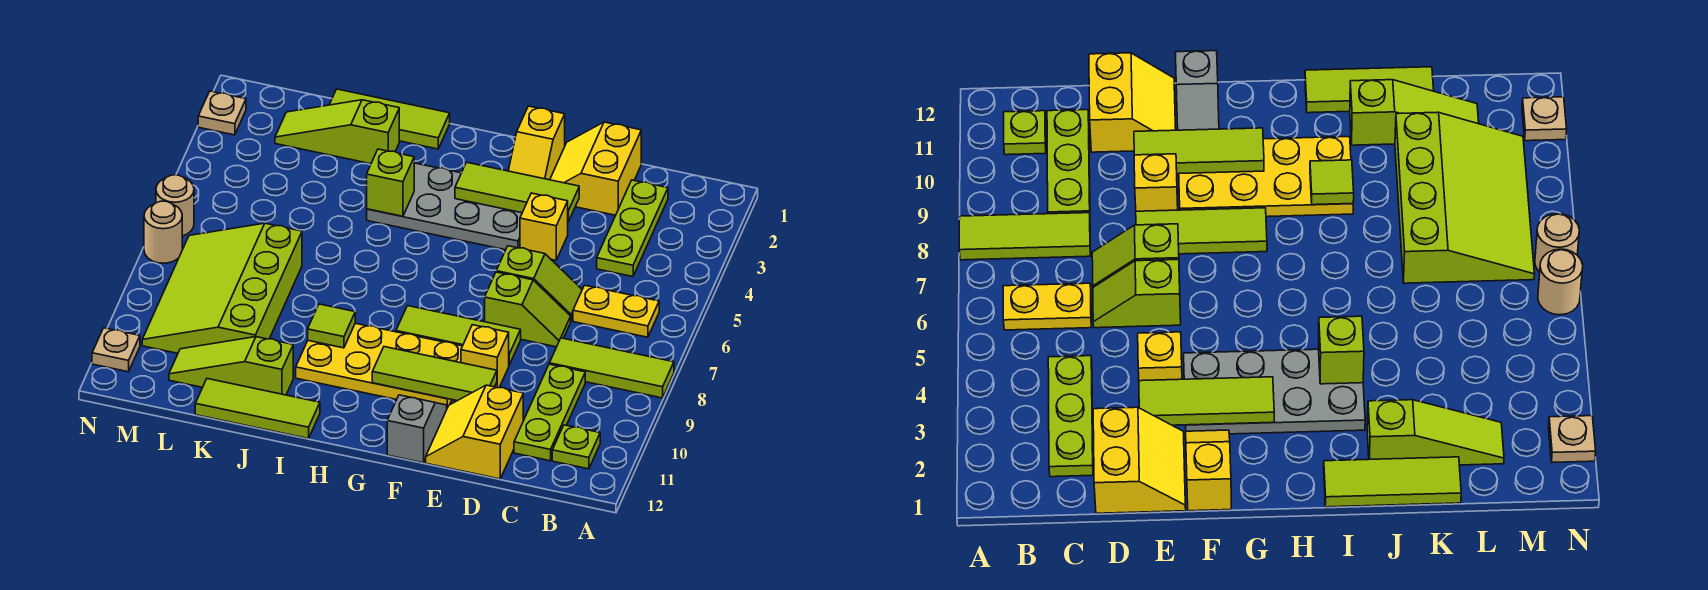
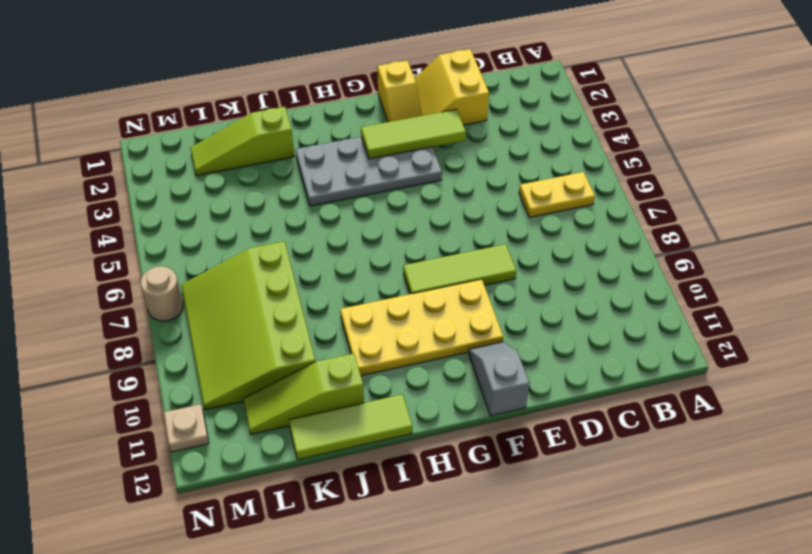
none -> lime 1x3 tile [549,338,674,398]
none -> lime 1x1 plate [552,425,600,469]
none -> lime 1x3 plate [597,180,668,277]

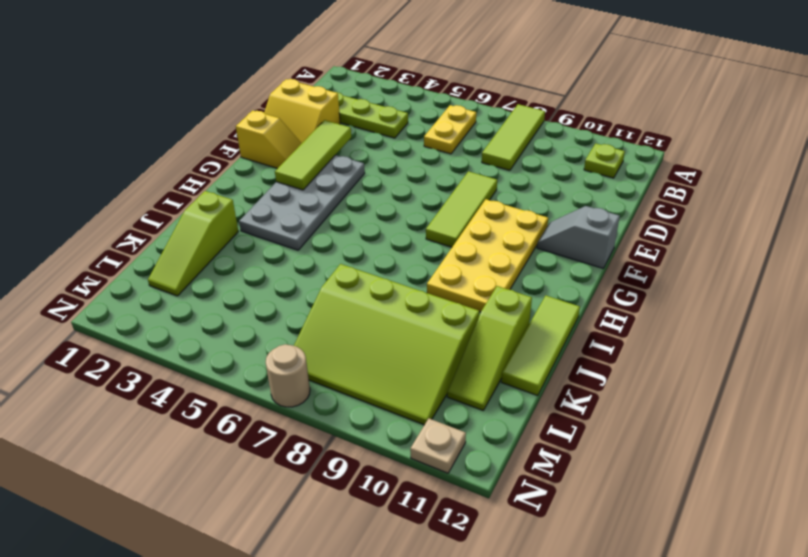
none -> lime 1x3 plate [514,364,585,461]
none -> lime 1x2 slope [496,246,582,320]
none -> lime 1x2 slope [485,272,571,347]

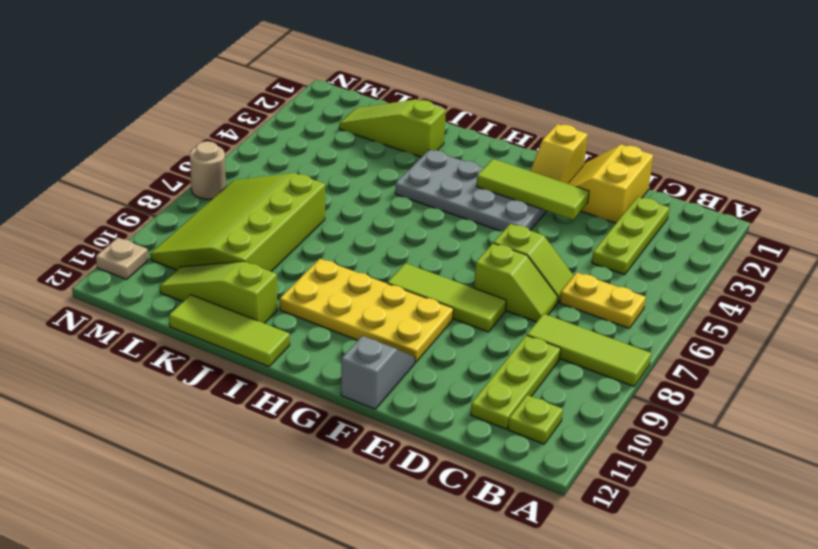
none -> yellow 2x2 slope [426,385,523,479]
none -> yellow 1x1 brick [520,193,568,260]
none -> yellow 1x1 brick [461,325,509,388]

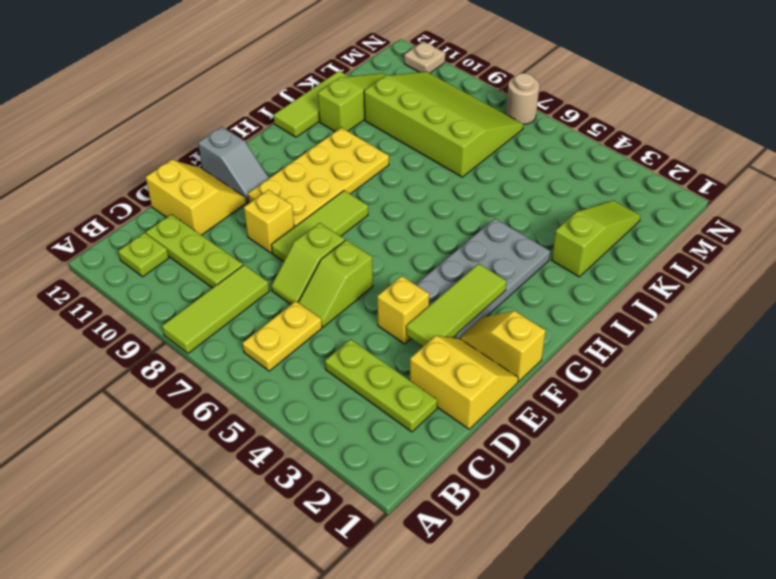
none -> lime 1x3 tile [329,89,450,149]
none -> tan 1x1 plate [198,91,246,135]
none -> tan 1x1 round brick [156,175,194,236]

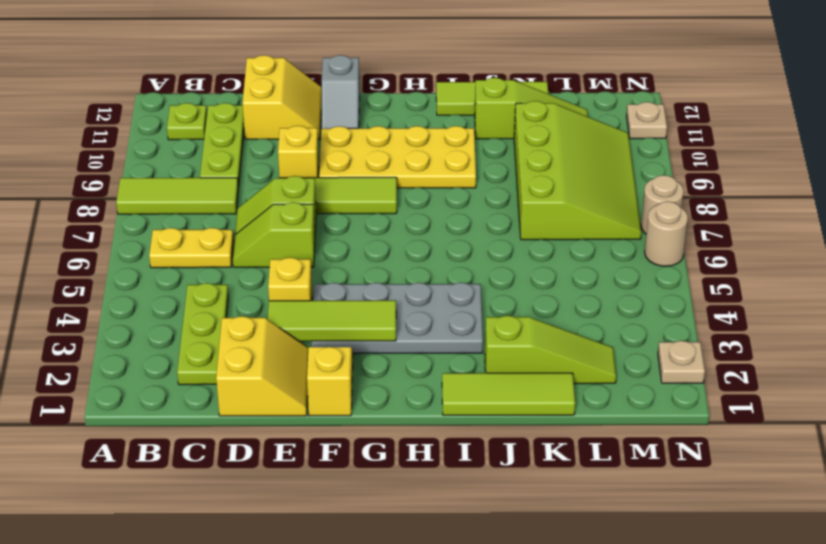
none -> lime 1x3 tile [372,347,497,401]
none -> lime 1x1 brick [367,149,414,216]
none -> lime 1x1 tile [308,304,355,348]

